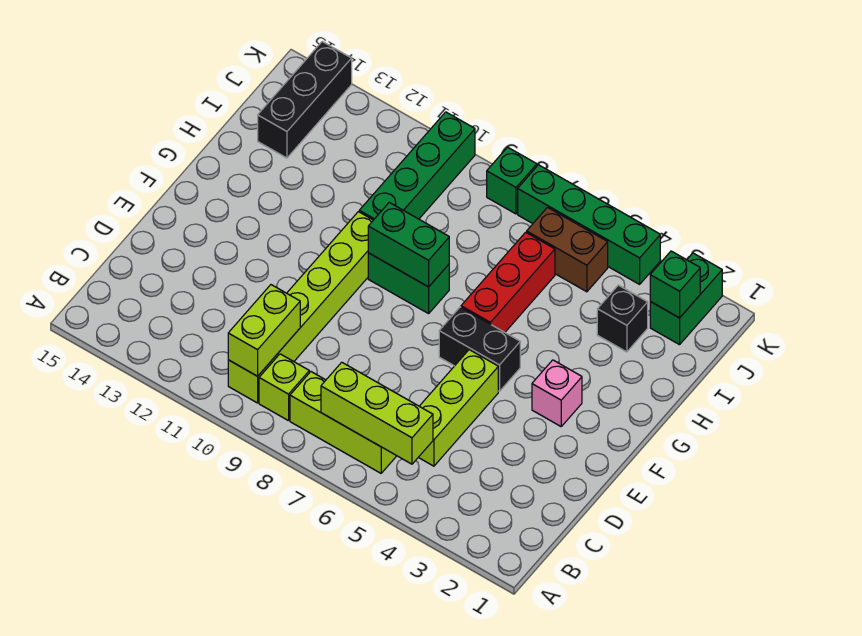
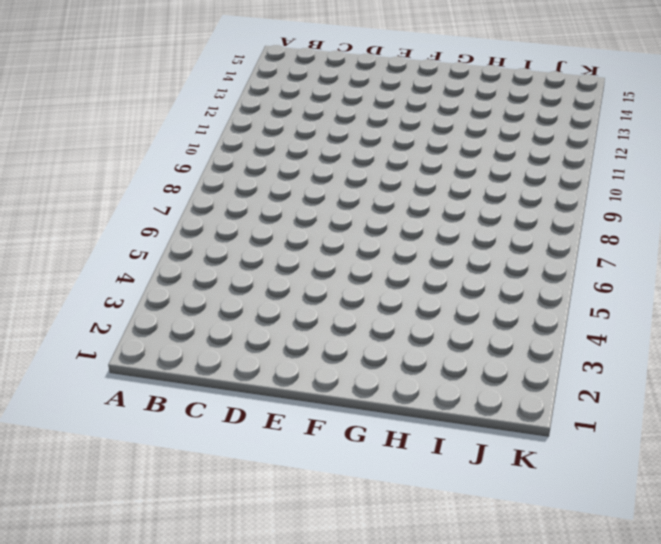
none -> lime 1x3 brick [290,372,396,473]
none -> lime 1x1 brick [259,354,309,421]
none -> lime 1x6 brick [228,212,373,403]

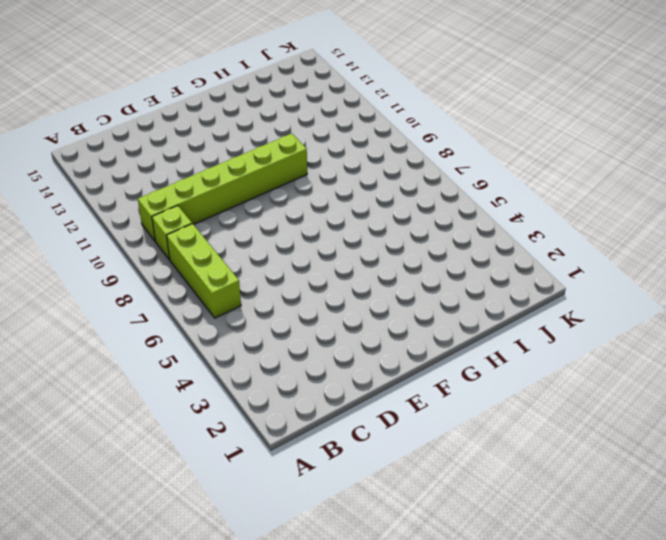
none -> lime 1x3 brick [418,350,498,466]
none -> pink 1x1 brick [532,360,582,426]
none -> black 1x2 brick [439,307,520,391]

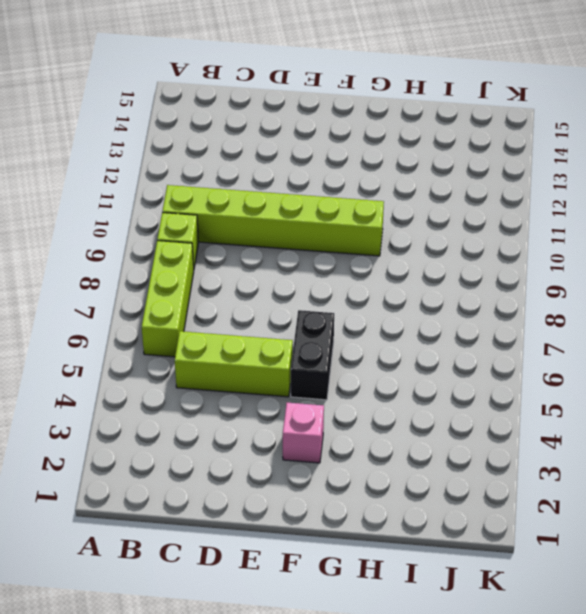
none -> red 1x3 brick [461,232,555,332]
none -> green 1x2 brick [368,253,449,314]
none -> green 1x4 brick [359,112,475,220]

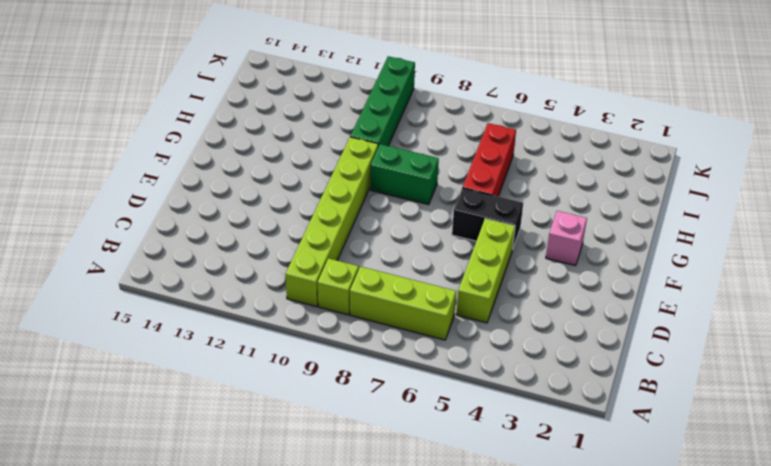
none -> black 1x1 brick [597,285,648,352]
none -> black 1x3 brick [258,42,352,158]
none -> green 1x2 brick [650,253,722,345]

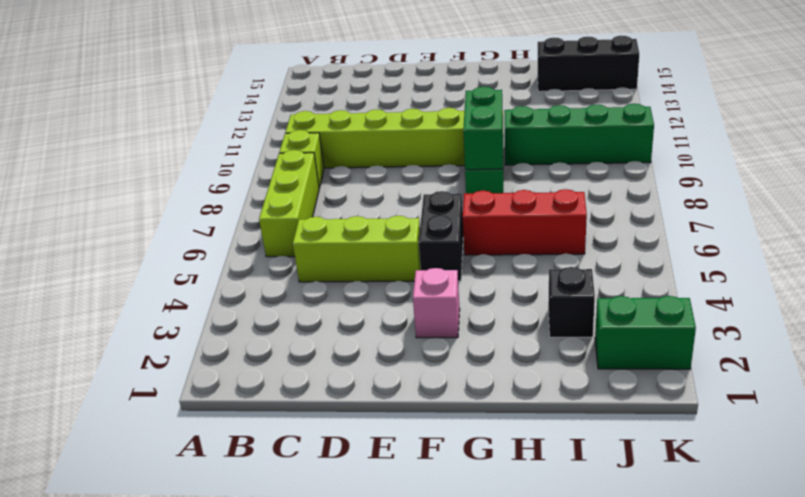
none -> brown 1x2 brick [527,207,608,292]
none -> green 1x4 brick [518,165,660,284]
none -> green 1x1 brick [487,147,537,214]

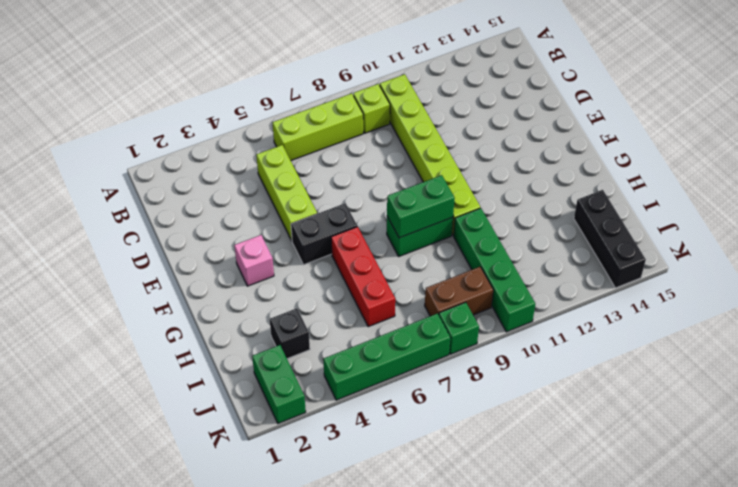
brown 1x2 brick [425,267,493,316] -> brown 1x2 brick moved to [527,207,608,292]
none -> lime 1x3 brick [321,362,433,464]
none -> lime 1x2 brick [228,285,300,376]
none -> green 1x1 brick [650,251,700,318]

